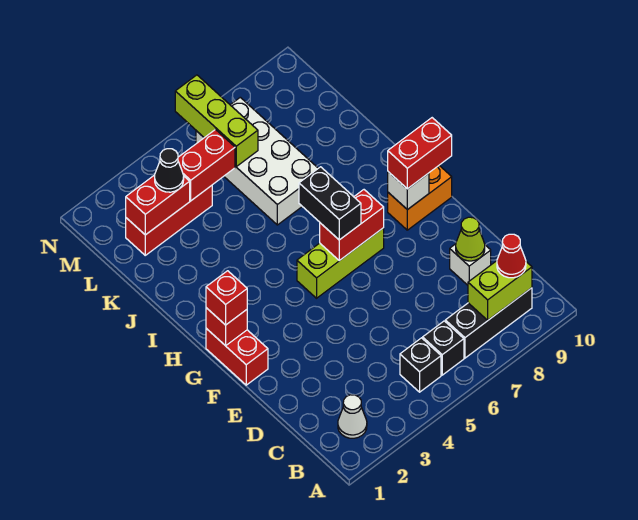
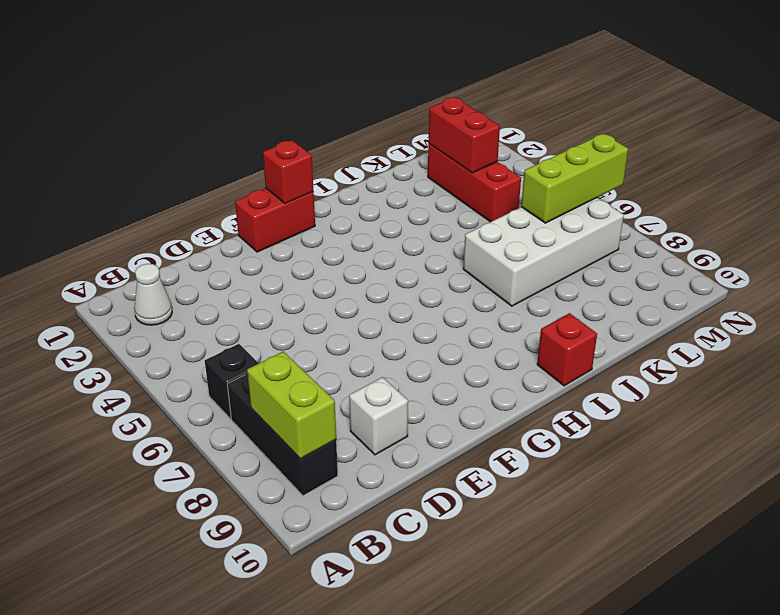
red 1x1 brick [537,313,597,386] -> red 1x1 brick moved to [206,271,247,325]
none -> black 1x1 brick [400,338,441,392]
none -> lime 1x3 brick [297,228,384,298]
none -> orange 1x2 brick [388,166,452,230]

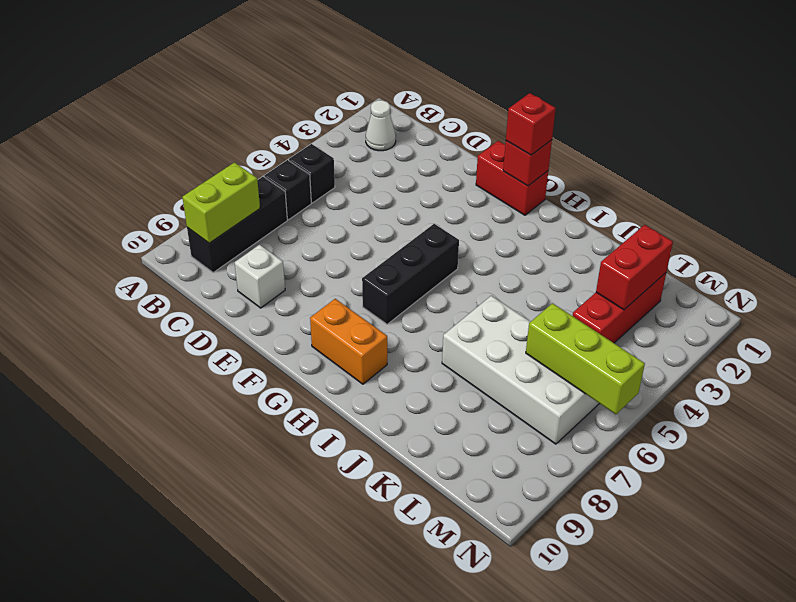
black 1x3 brick [362,224,459,324] -> lime 1x3 brick [297,228,384,298]
orange 1x2 brick [310,299,387,384] -> orange 1x2 brick turned to [388,166,452,230]
none -> lime 1x1 cone [456,217,485,261]
none -> red 1x2 brick [320,190,384,261]
none -> white 1x1 brick [388,172,429,210]

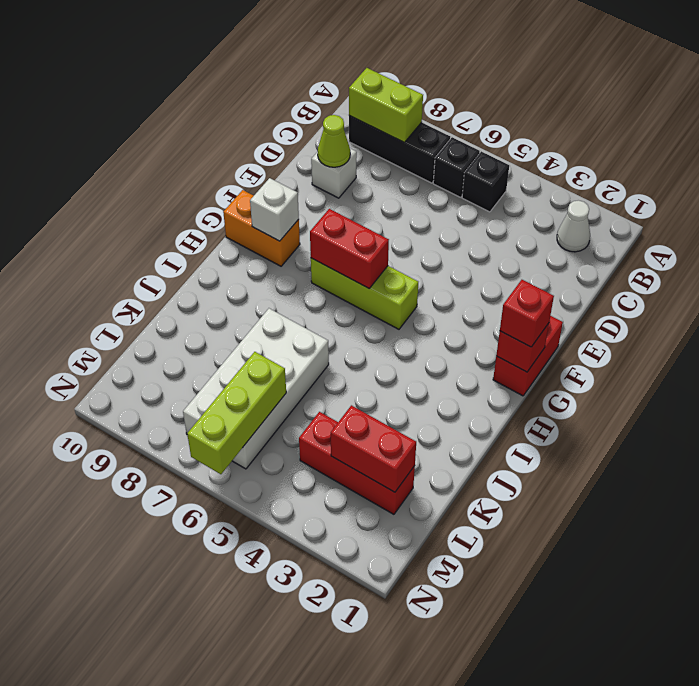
none -> red 1x2 brick [178,130,235,201]
none -> red 1x1 cone [497,234,526,278]
none -> black 1x2 brick [299,167,361,240]

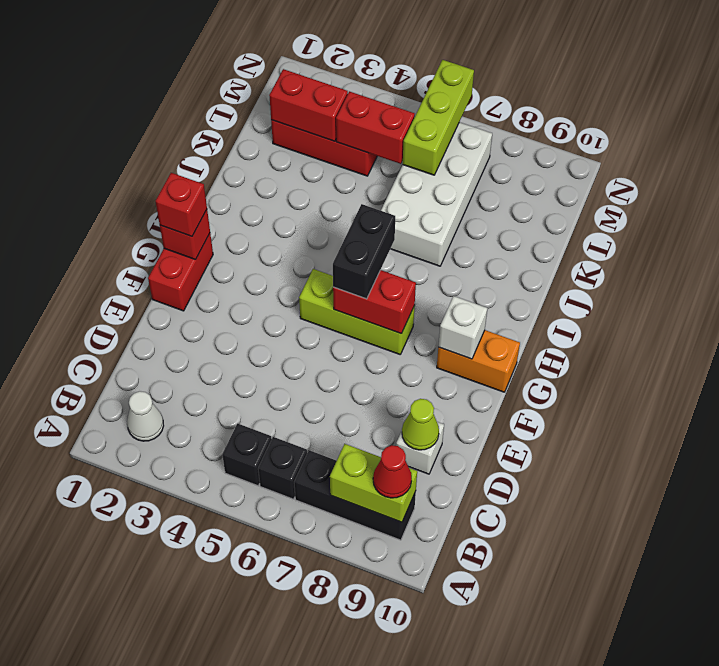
none -> red 1x2 brick [388,118,452,189]
none -> black 1x1 cone [155,149,184,192]

